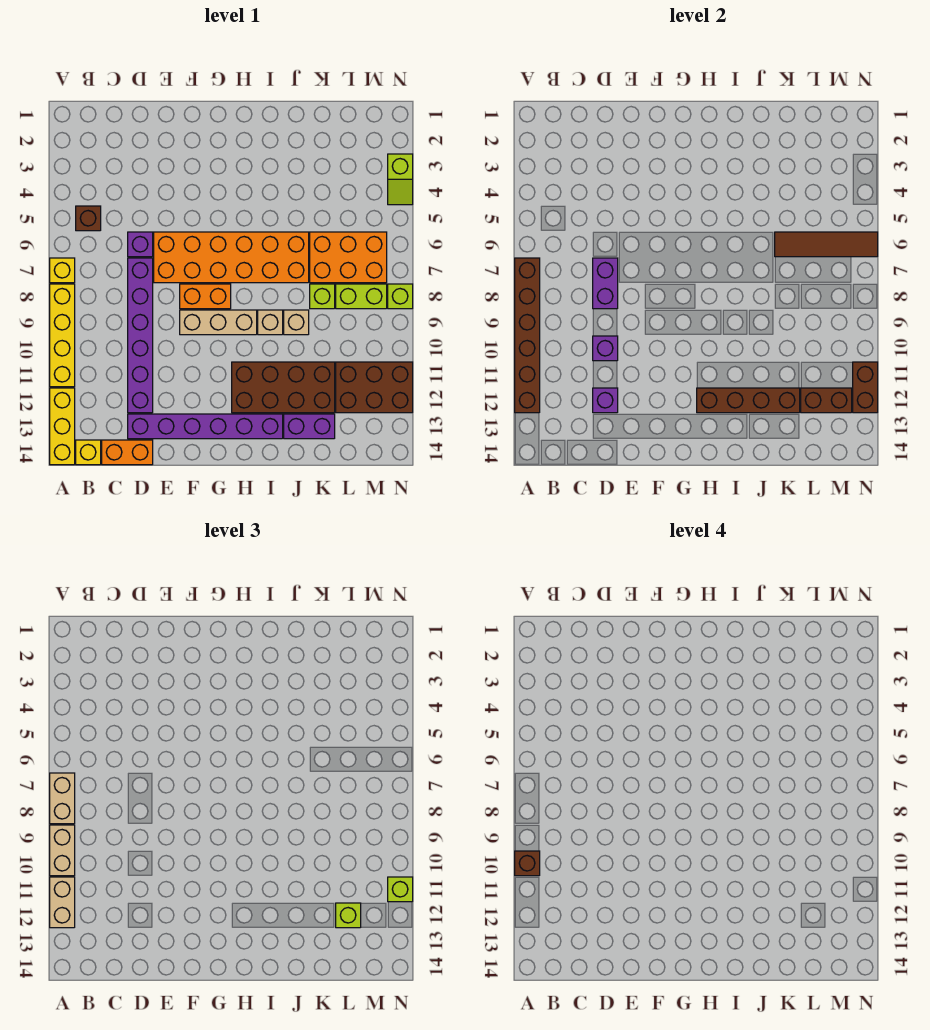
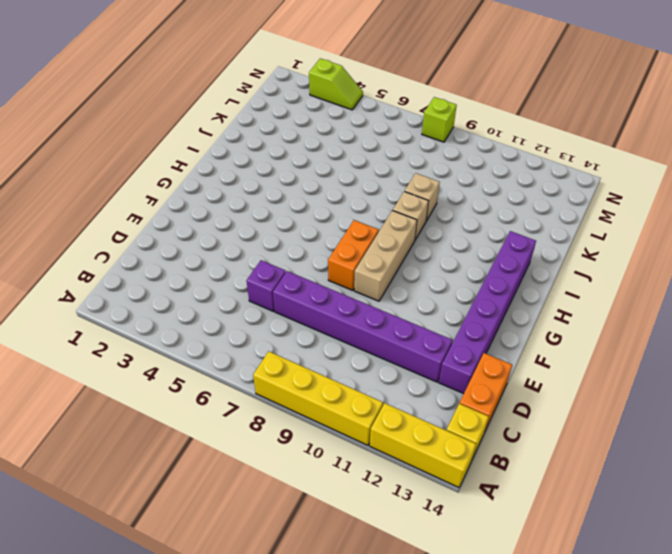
none -> yellow 1x1 brick [50,258,75,283]
none -> brown 1x1 brick [76,206,101,231]
none -> orange 2x6 brick [154,232,309,283]
none -> brown 2x4 brick [232,362,335,413]

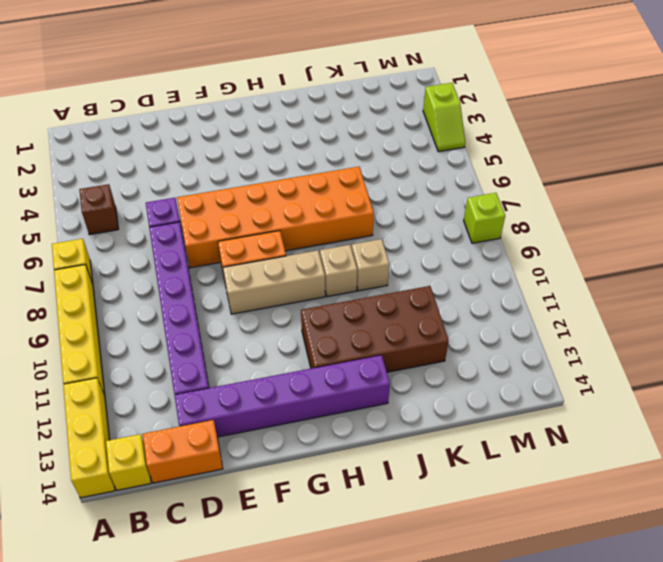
none -> purple 1x2 brick [284,414,335,439]
none -> orange 2x3 brick [310,232,387,283]
none -> lime 1x1 brick [310,284,335,309]
none -> lime 1x2 brick [336,284,387,309]

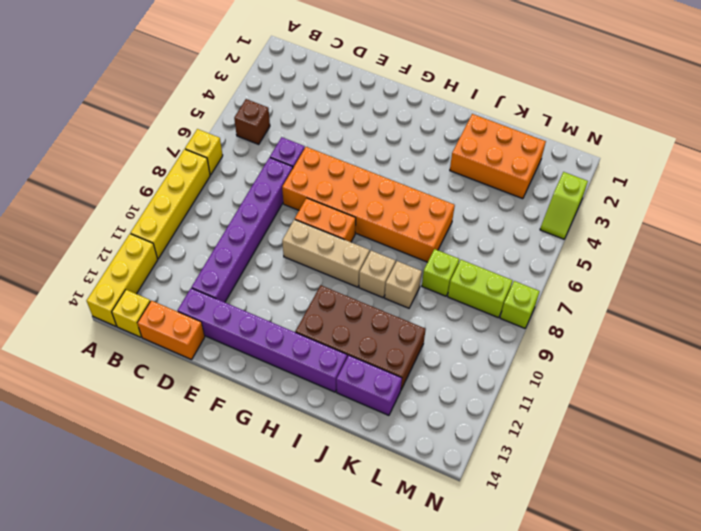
orange 2x3 brick [450,114,546,199] -> orange 2x3 brick moved to [310,232,387,283]
none -> brown 2x3 brick [336,362,413,413]
none -> brown 1x6 brick [515,258,540,413]
none -> purple 1x2 brick [593,258,618,309]
none -> purple 1x1 brick [593,336,618,361]

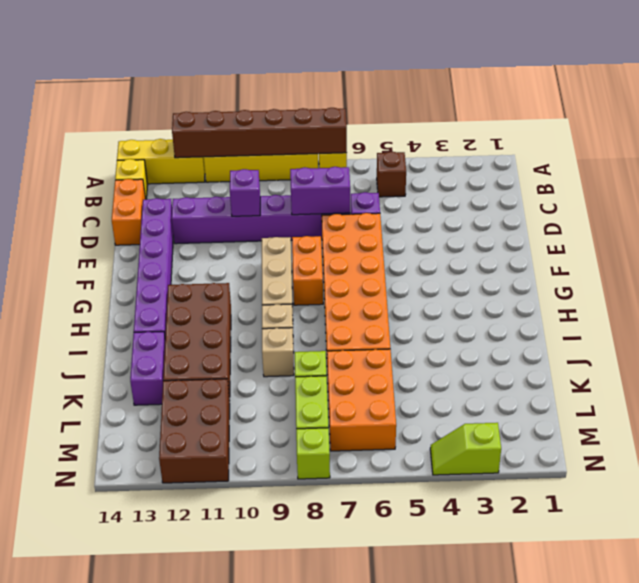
none -> purple 1x1 brick [593,388,618,413]
none -> brown 1x4 brick [697,388,800,413]
none -> brown 1x4 tile [775,232,878,257]
none -> brown 1x2 brick [801,388,852,413]

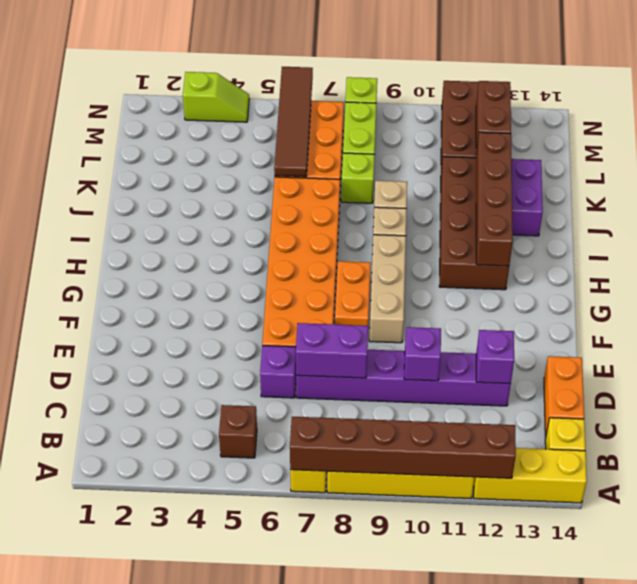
none -> purple 1x6 brick [128,414,283,439]
none -> brown 1x2 brick [853,362,878,413]
none -> tan 1x2 brick [50,773,75,824]
none -> tan 1x2 brick [50,825,75,876]

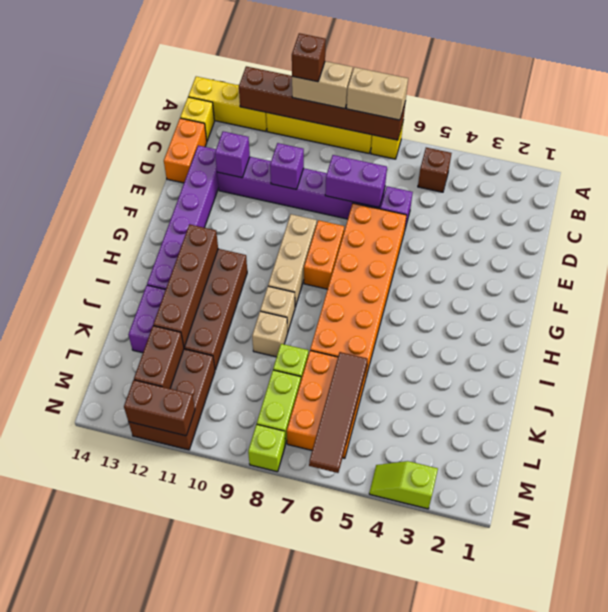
none -> tan 1x2 brick [50,877,75,928]
none -> lime 1x1 brick [336,903,361,928]
none -> lime 1x1 brick [388,877,413,902]

